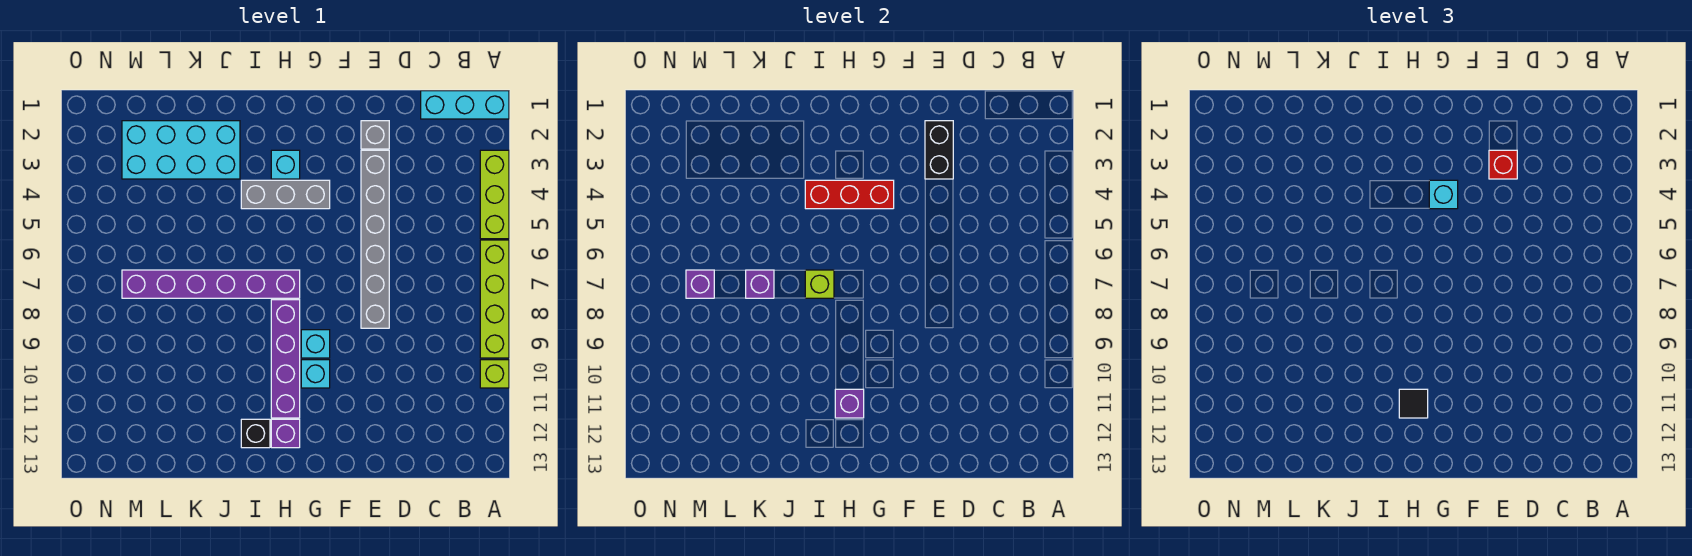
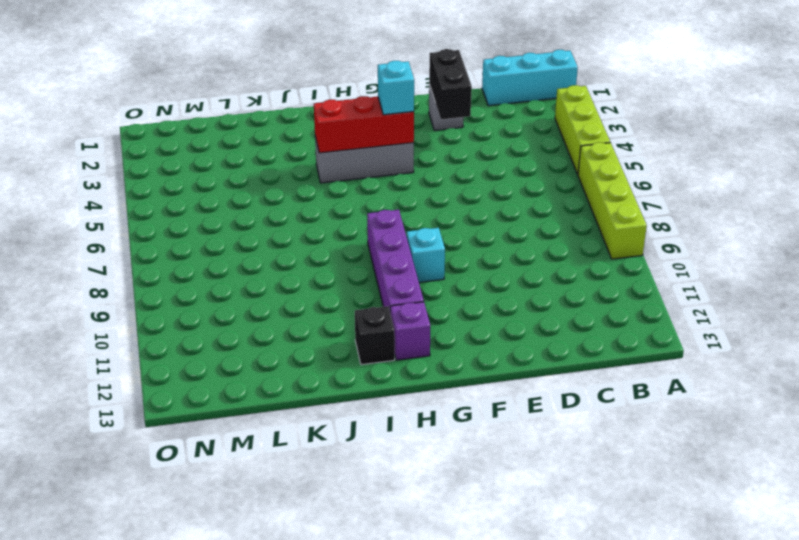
none -> lime 1x1 brick [480,360,509,388]
none -> grey 1x6 brick [361,150,389,328]
none -> cyan 1x1 brick [301,360,330,388]

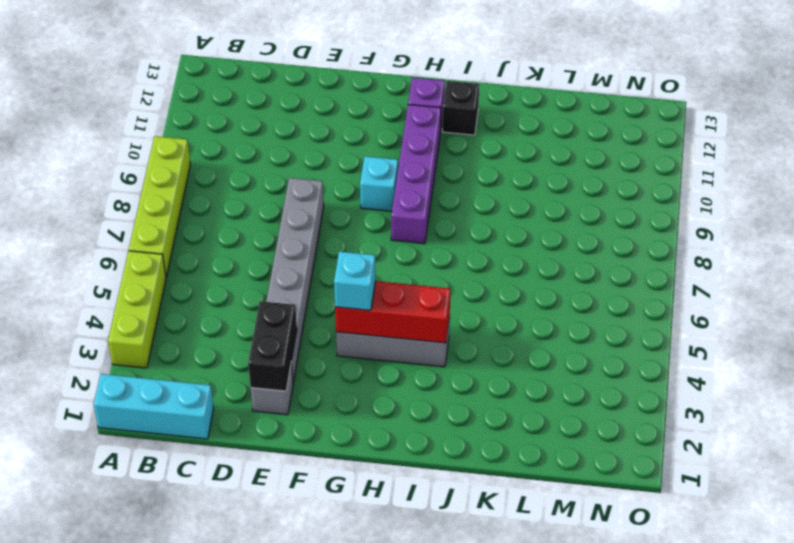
none -> lime 1x1 brick [480,360,509,388]
none -> cyan 1x1 brick [301,360,330,388]
none -> cyan 1x1 brick [271,150,300,179]

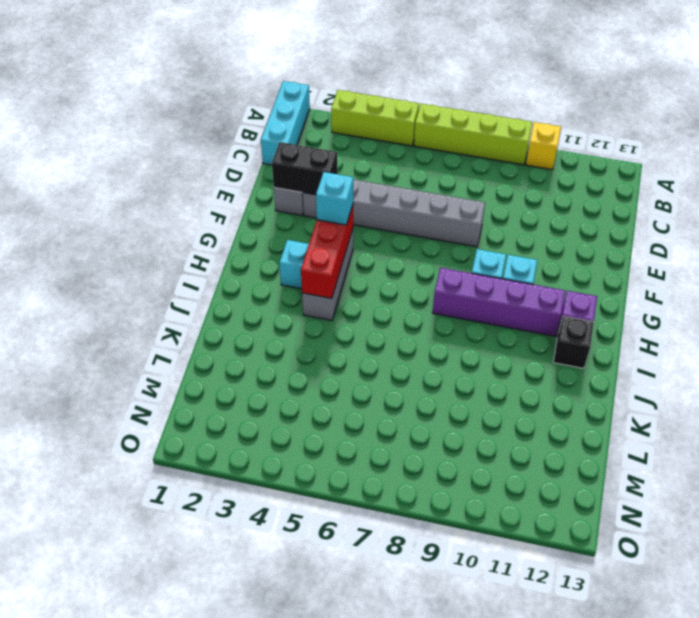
yellow 1x1 brick [526,122,561,170] -> lime 1x1 brick [480,360,509,388]
none -> purple 1x6 brick [122,270,300,298]
none -> cyan 2x4 brick [122,121,240,179]
none -> purple 1x1 brick [835,389,864,418]

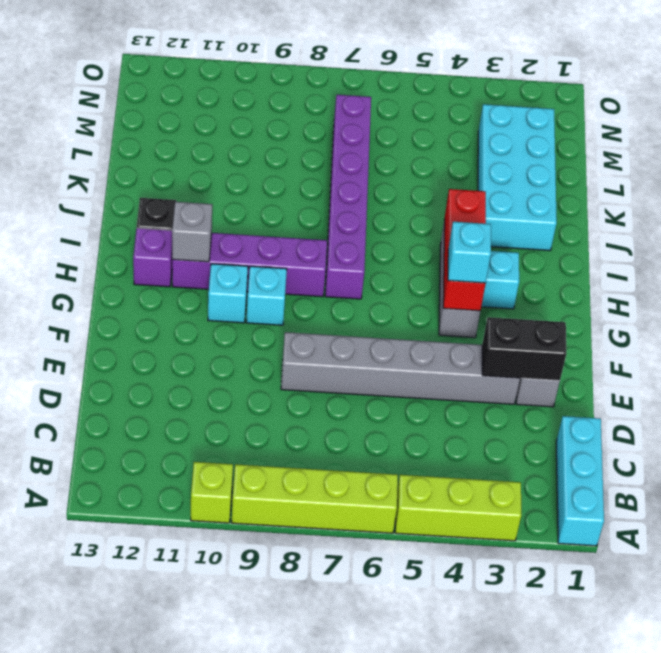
grey 1x1 brick [172,202,212,262] -> purple 1x1 brick [835,389,864,418]
none -> lime 1x1 brick [805,270,834,298]
none -> purple 1x1 brick [746,270,774,298]
none -> purple 1x1 brick [686,270,714,298]

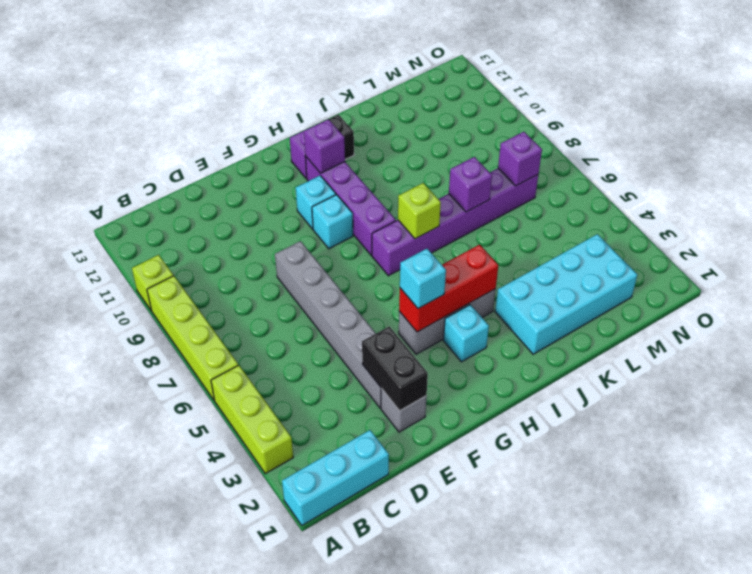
none -> red 1x1 brick [1489,150,1517,179]
none -> black 1x1 tile [1399,389,1428,418]

